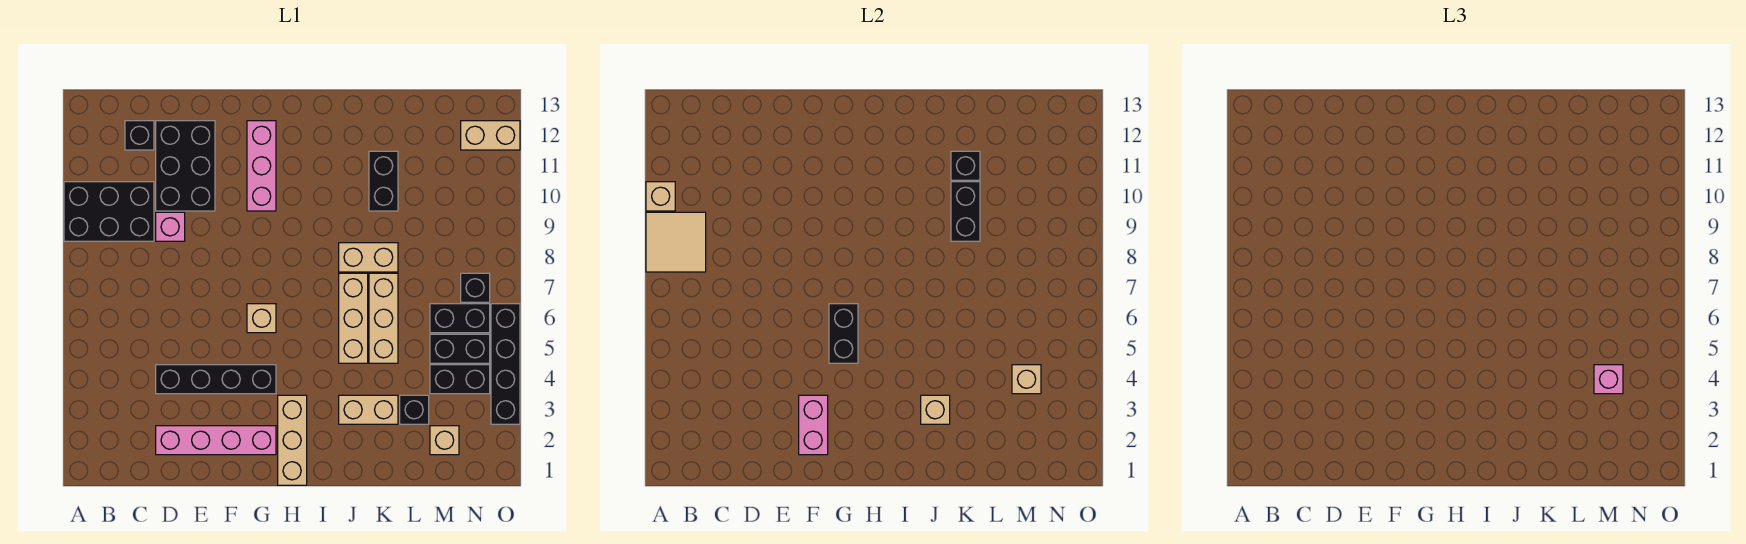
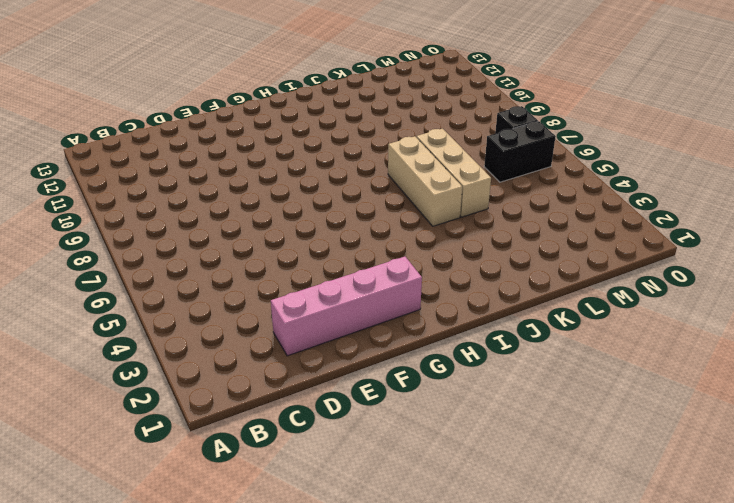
none -> black 2x3 brick [64,182,154,241]
none -> black 1x1 brick [125,121,154,150]
none -> black 1x4 brick [156,365,276,394]
none -> pink 1x1 brick [156,212,185,241]

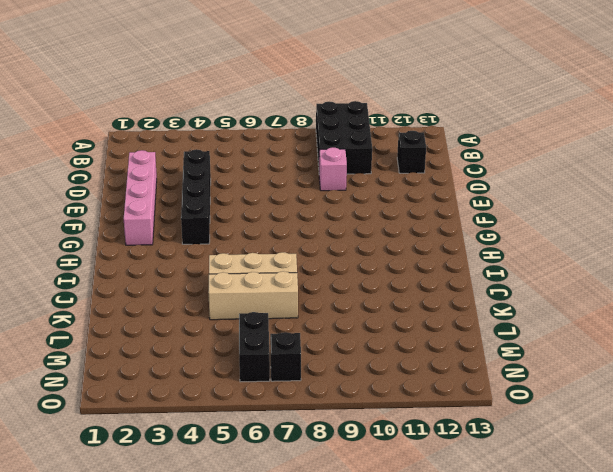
none -> black 2x3 brick [156,121,215,211]
none -> tan 1x1 brick [247,304,276,333]
none -> pink 1x3 brick [247,121,276,211]
none -> tan 1x3 brick [278,395,307,485]

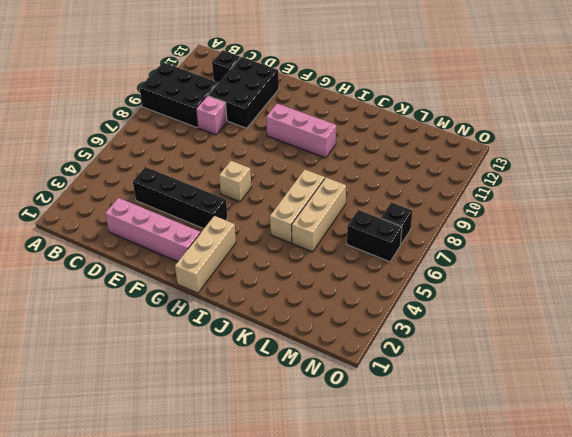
pink 1x3 brick [266,104,336,158] -> pink 1x3 brick turned to [247,121,276,211]
none -> tan 1x2 brick [339,395,398,424]
none -> tan 1x2 brick [339,243,398,272]
none -> black 1x2 brick [369,151,398,211]
none -> black 1x1 brick [400,395,429,424]

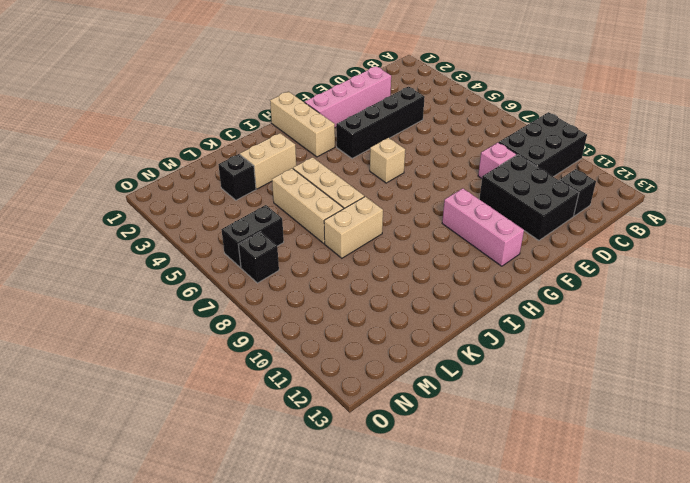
none -> black 1x2 brick [369,151,398,211]
none -> tan 1x1 brick [430,426,459,455]
none -> black 1x2 brick [430,365,490,394]
none -> black 1x2 brick [430,334,490,363]

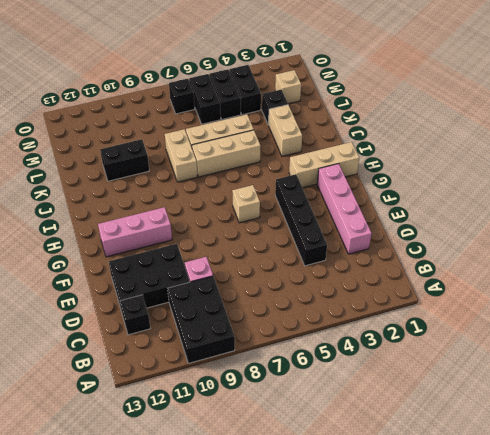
none -> tan 1x2 brick [461,121,520,150]
none -> black 1x4 brick [491,304,520,424]
none -> tan 2x2 tile [646,212,706,272]
none -> tan 1x1 brick [646,182,675,211]

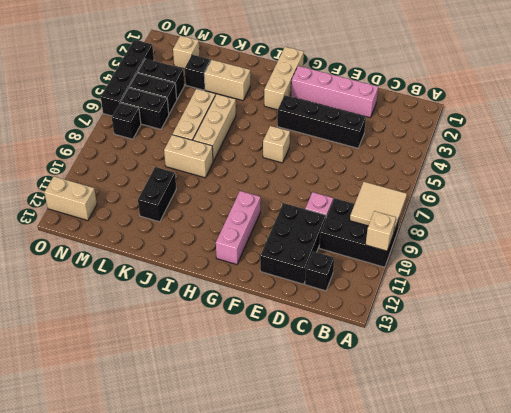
none -> pink 1x2 brick [799,395,828,455]
none -> black 1x2 brick [829,304,858,363]
none -> tan 1x1 brick [921,395,950,424]
none -> black 1x2 brick [951,182,980,241]

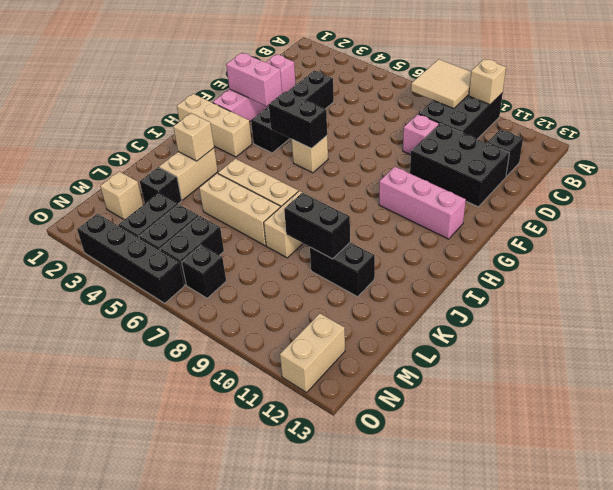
none -> black 1x1 brick [951,151,980,180]
none -> tan 1x1 brick [1012,365,1041,394]
none -> pink 1x1 brick [1594,365,1623,394]

